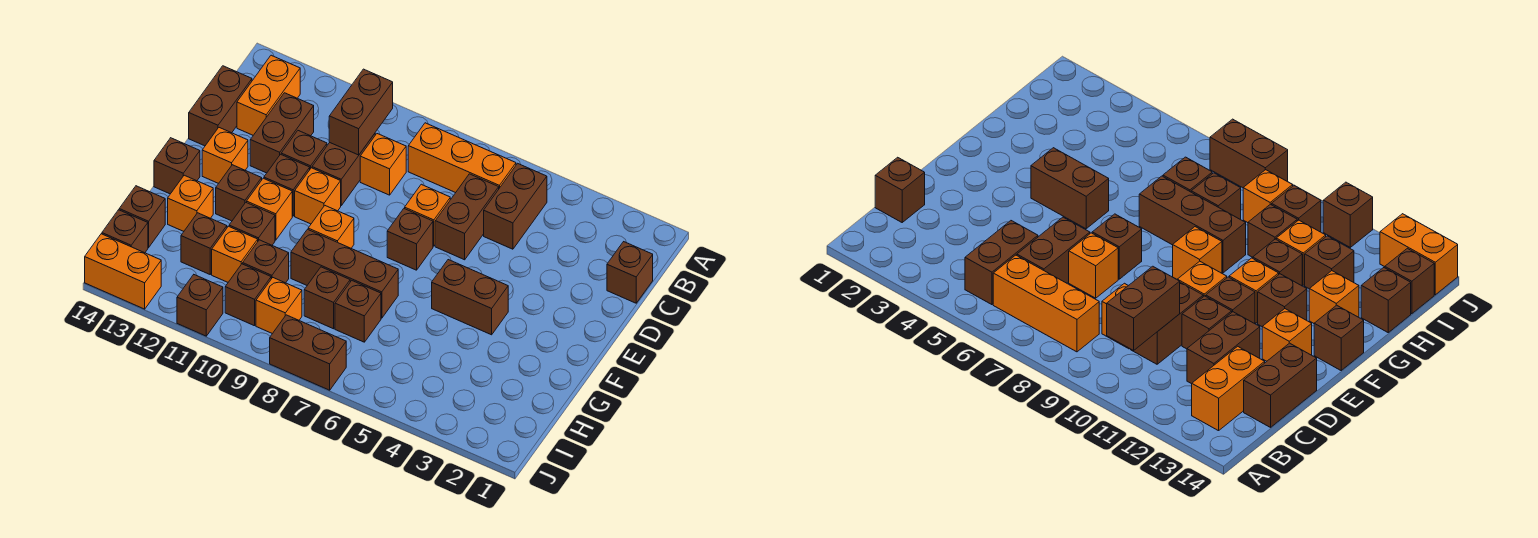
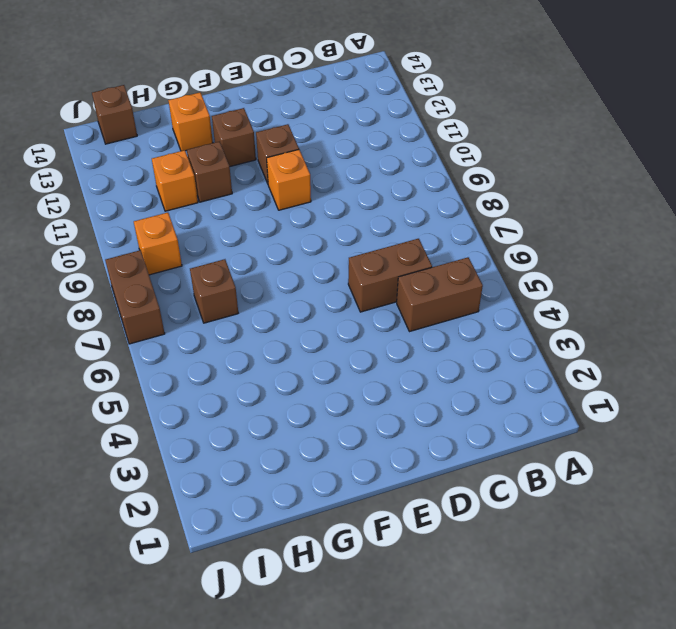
none -> orange 1x3 brick [408,123,516,193]
none -> orange 1x2 brick [237,55,300,135]
none -> brown 1x1 brick [607,242,653,303]
none -> orange 1x1 brick [360,134,406,195]

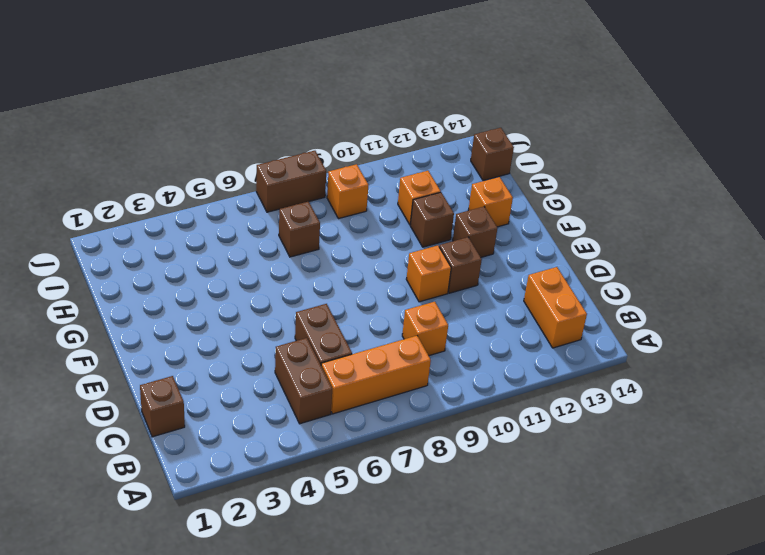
none -> brown 1x2 brick [312,134,375,205]
none -> brown 1x2 brick [250,93,314,173]
none -> brown 1x2 brick [189,66,252,146]
none -> orange 1x1 brick [405,184,450,246]

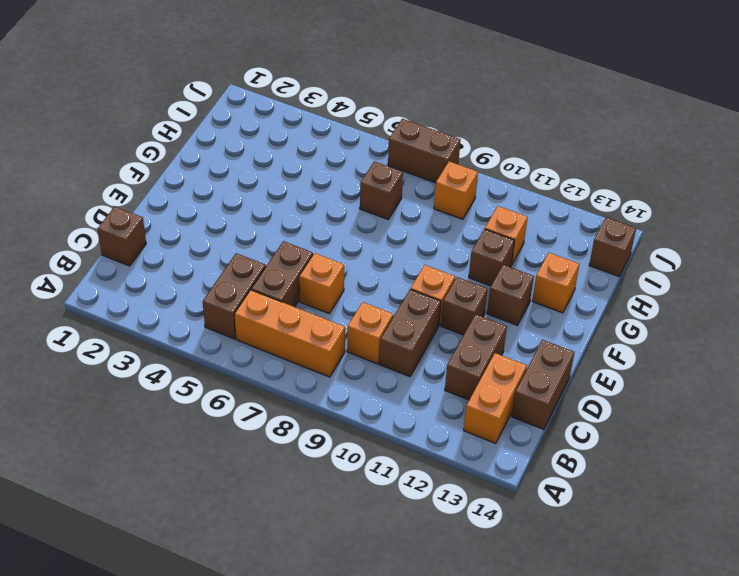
none -> brown 1x1 brick [281,131,327,169]
none -> brown 1x1 brick [387,208,433,270]
none -> orange 1x1 brick [202,128,248,184]
none -> brown 1x2 brick [432,260,508,335]

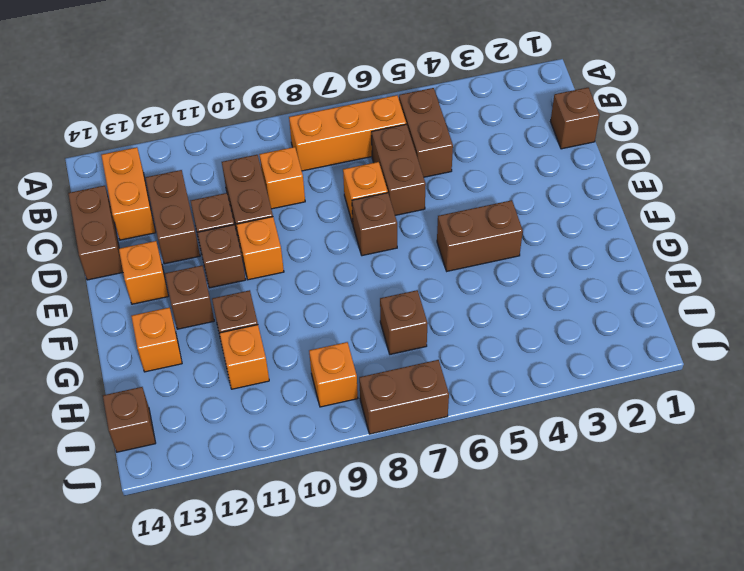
none -> orange 1x1 brick [308,206,354,248]
none -> orange 1x1 brick [247,178,292,240]
none -> brown 1x1 brick [154,138,200,194]
none -> brown 1x3 brick [291,229,398,318]

